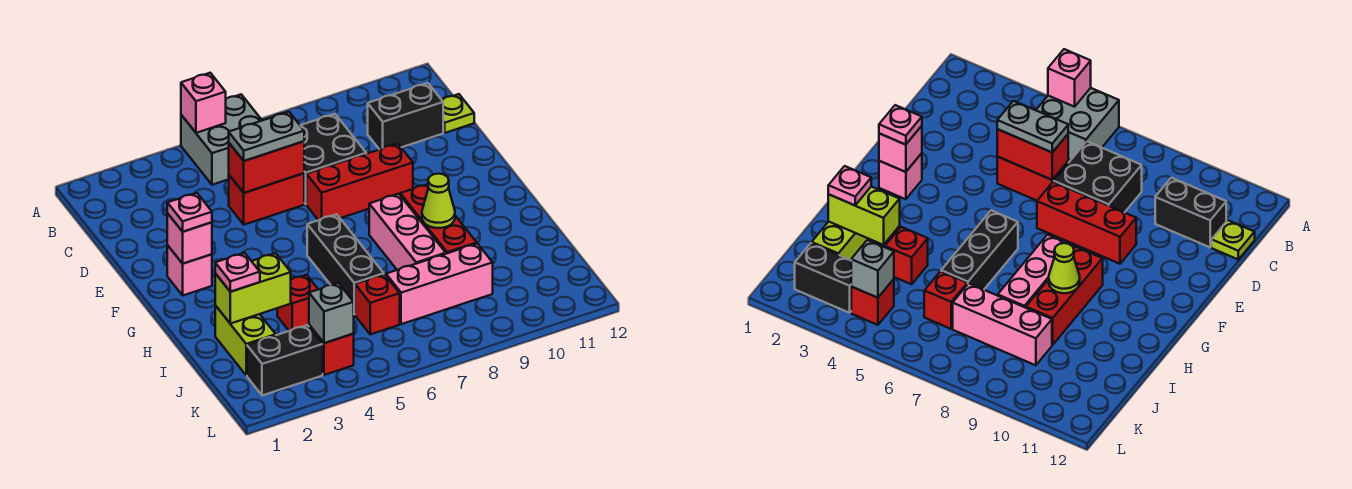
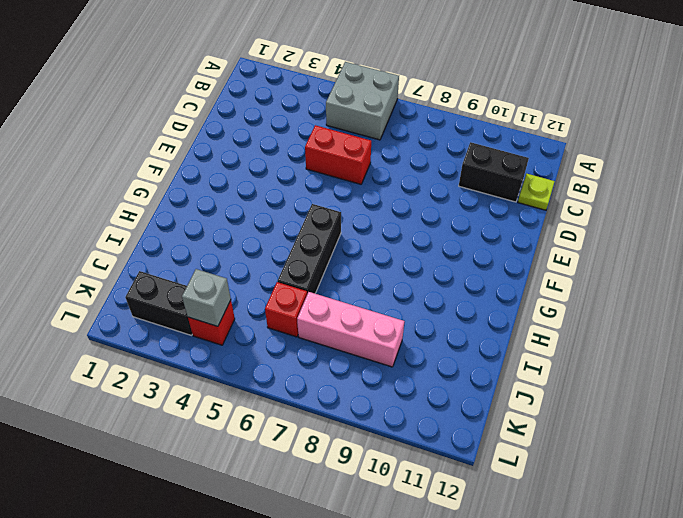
none -> black 2x2 brick [300,114,366,204]
none -> red 1x3 brick [306,144,413,220]
none -> pink 1x1 brick [167,245,212,295]

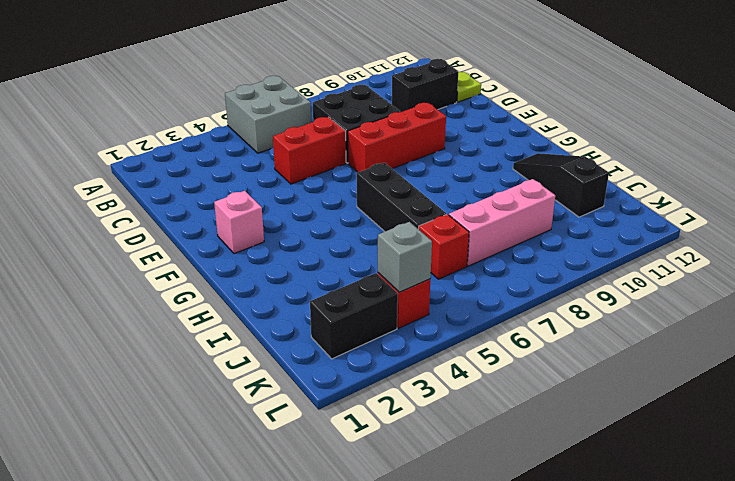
black 1x3 slope [513,153,609,217] -> none
none -> pink 1x3 brick [369,194,446,270]
none -> red 1x3 brick [400,184,477,254]
none -> lime 1x2 brick [215,305,276,375]

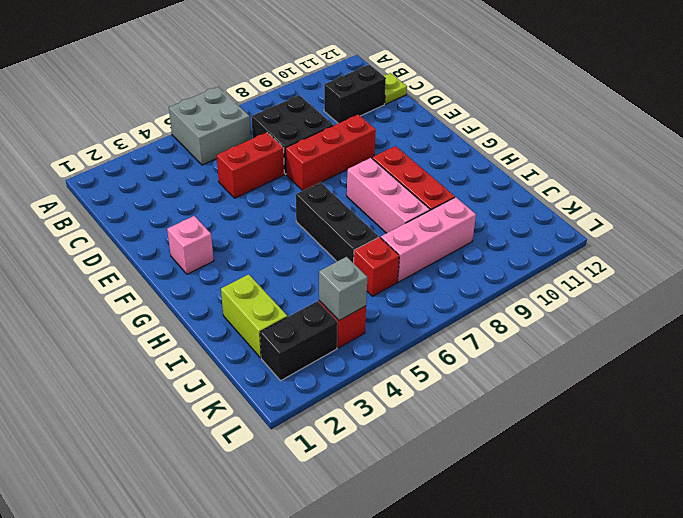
none -> red 1x1 brick [277,275,318,331]
none -> pink 1x1 brick [181,73,226,133]
none -> red 1x2 brick [229,141,304,193]

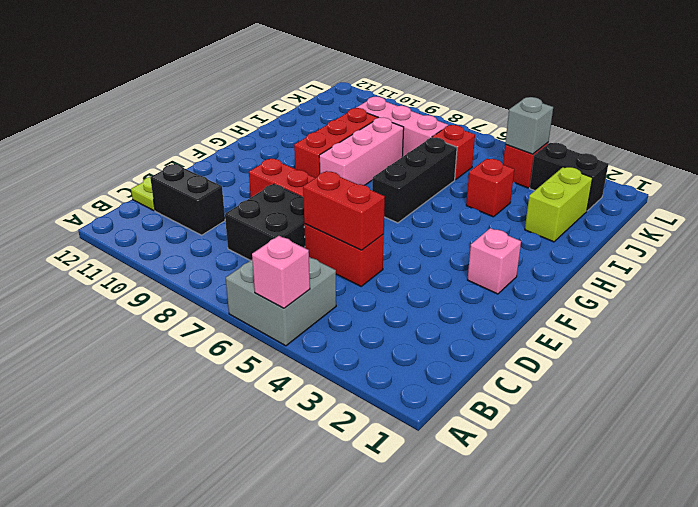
none -> pink 1x1 brick [167,213,212,264]
none -> lime 1x1 cone [422,174,455,228]
none -> lime 1x2 brick [215,253,291,324]

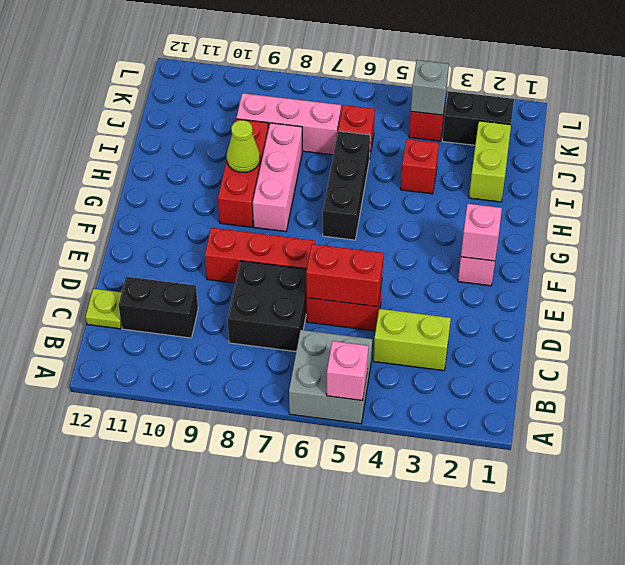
lime 1x2 brick [373,309,451,371] -> lime 1x2 brick moved to [215,253,291,324]
none -> grey 1x2 plate [229,112,304,161]
none -> pink 1x1 plate [167,193,212,232]
none -> pink 1x1 plate [215,253,260,292]

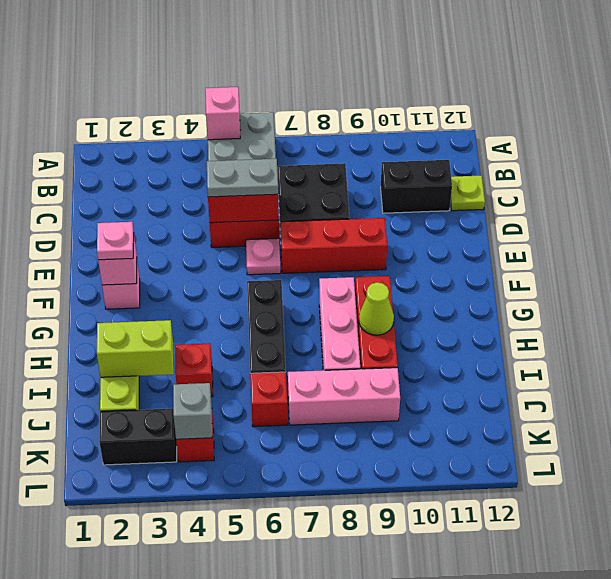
pink 1x1 plate [246,238,281,275] -> pink 1x1 plate moved to [215,253,260,292]

